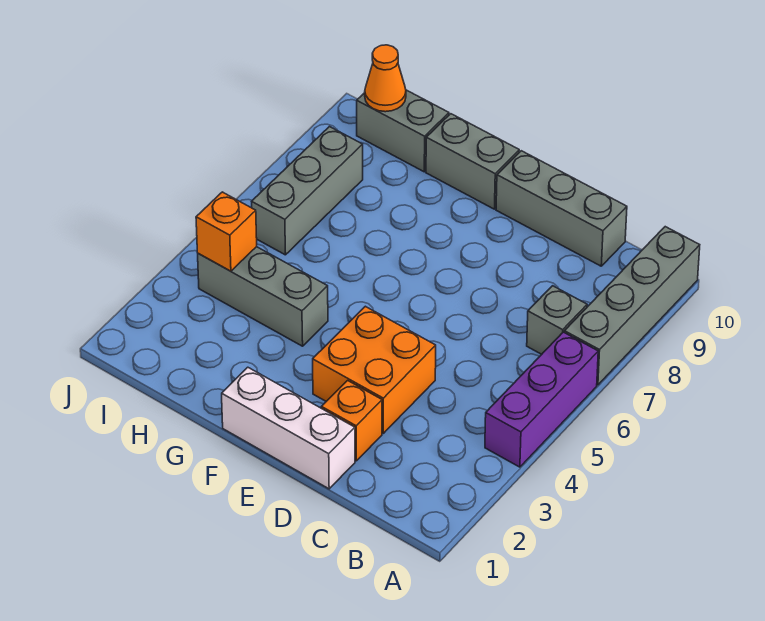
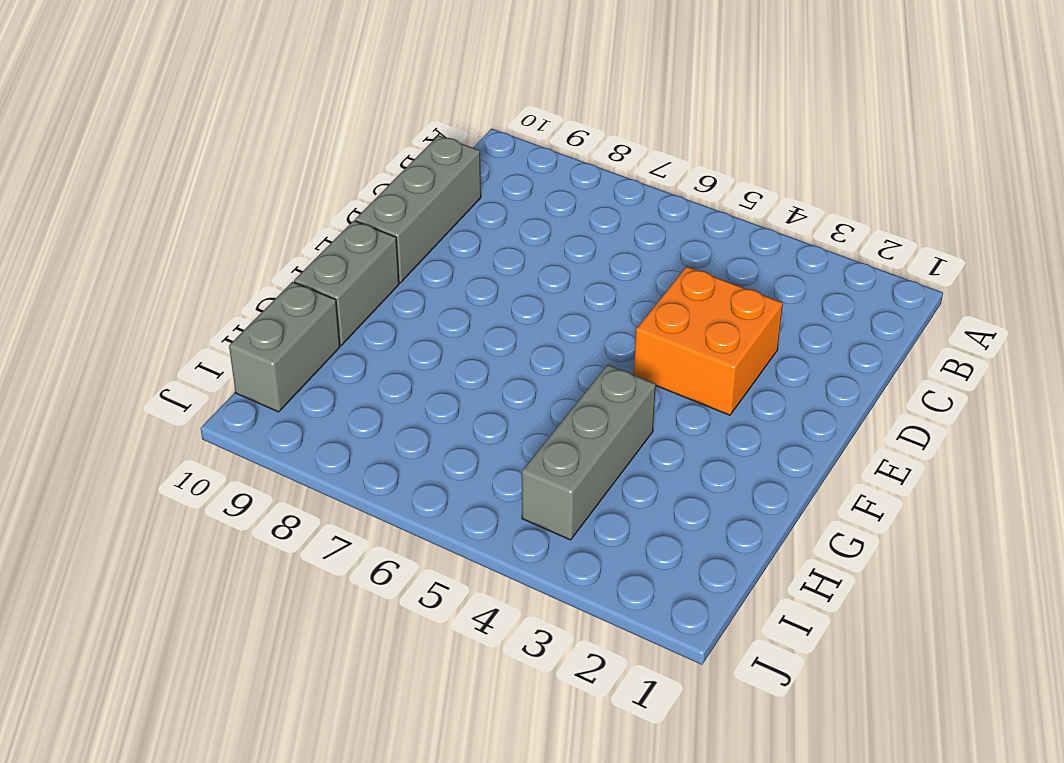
none -> purple 1x3 brick [485,332,598,467]
none -> grey 1x4 brick [564,227,700,385]
none -> grey 1x1 brick [527,286,587,354]

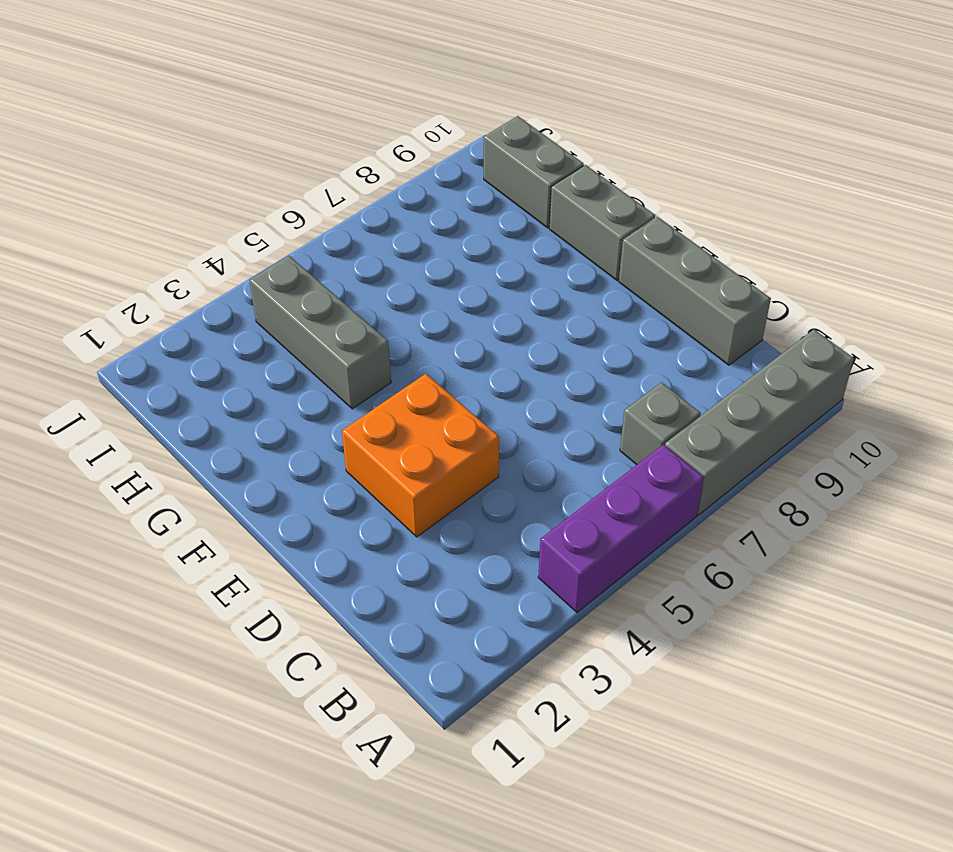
none -> white 1x3 brick [222,367,355,489]
none -> orange 1x1 brick [321,381,382,461]
none -> grey 1x3 brick [252,127,363,255]

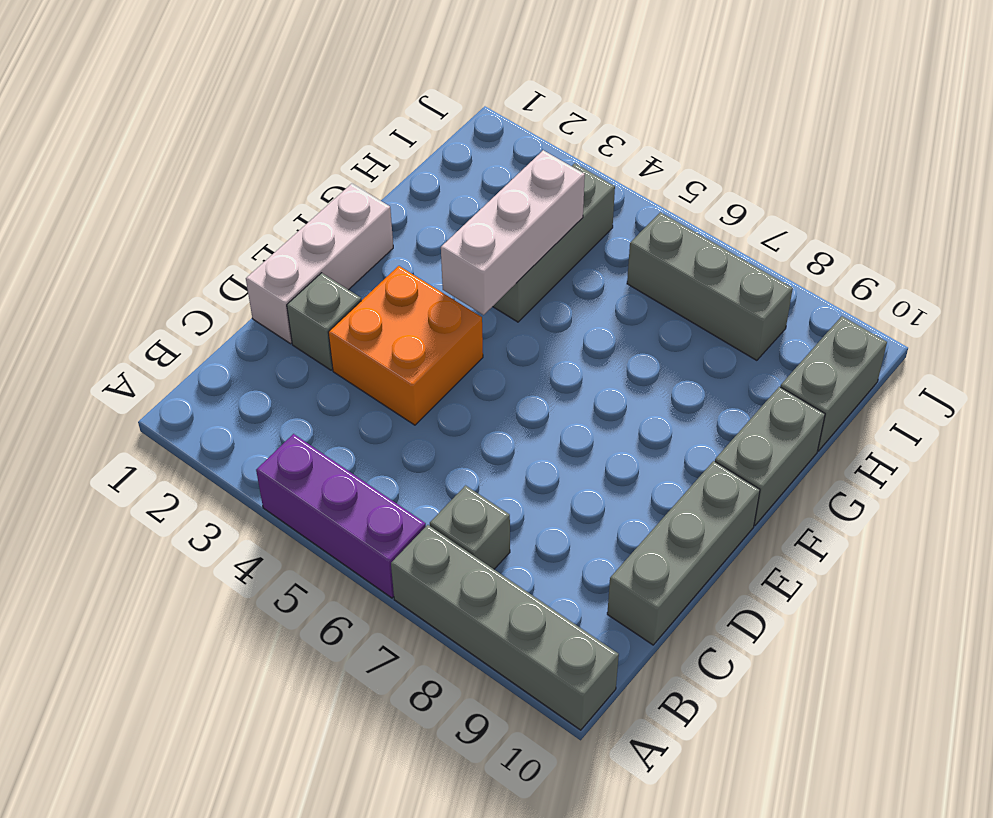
grey 1x1 brick [287,273,361,370] -> orange 1x1 brick [321,381,382,461]
white 1x3 brick [441,150,585,315] -> none
none -> orange 1x1 brick [196,192,257,271]
none -> orange 1x1 cone [365,45,406,112]

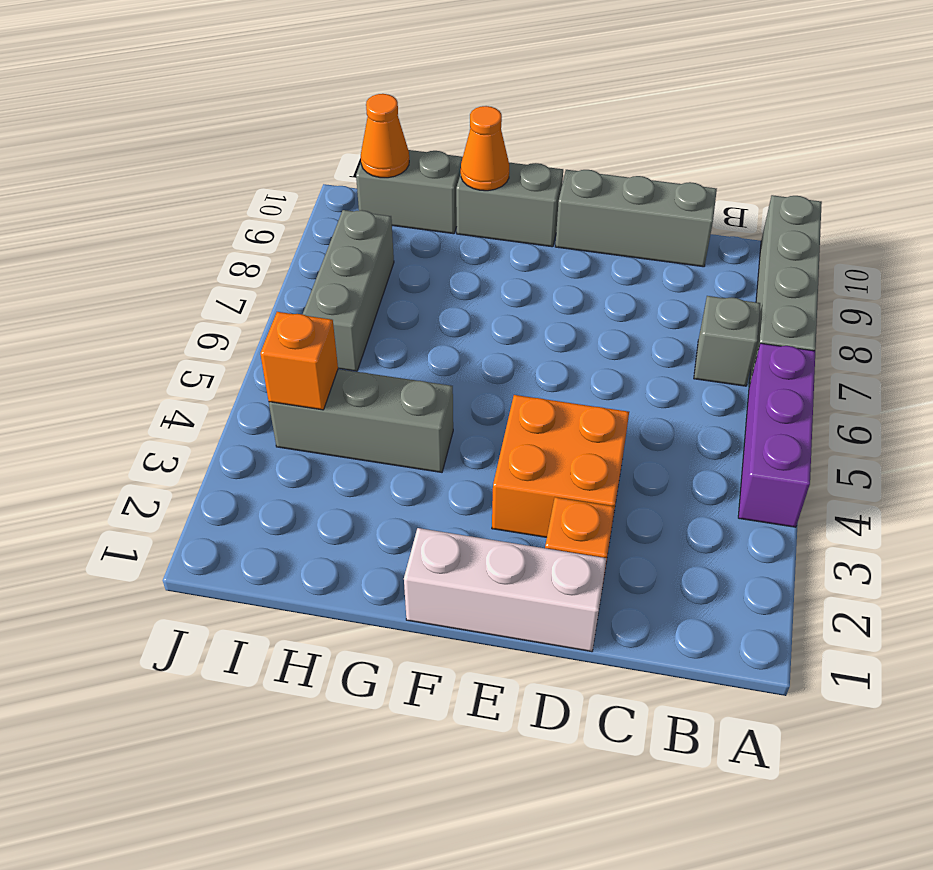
orange 1x1 cone [461,106,509,191] -> none

